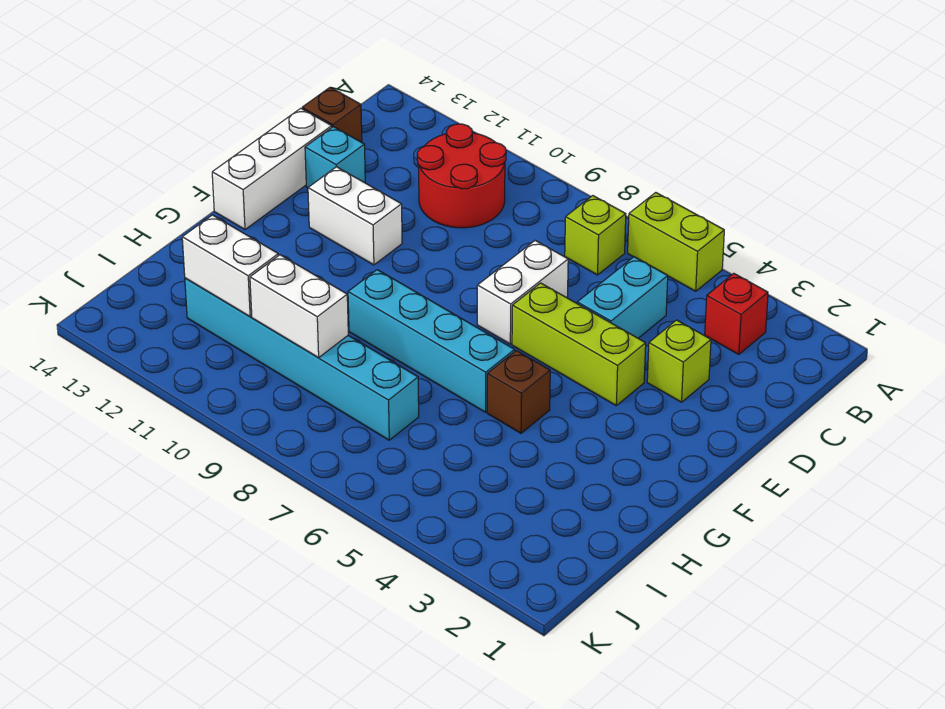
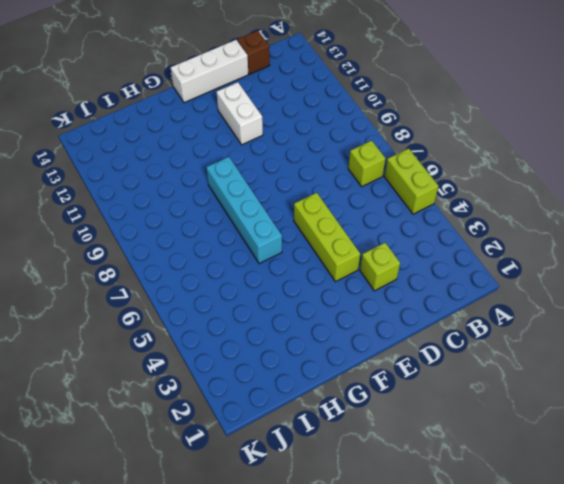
none -> red 1x1 brick [705,273,768,355]
none -> red 2x2 round brick [417,124,506,228]
none -> cyan 1x2 brick [577,257,668,338]

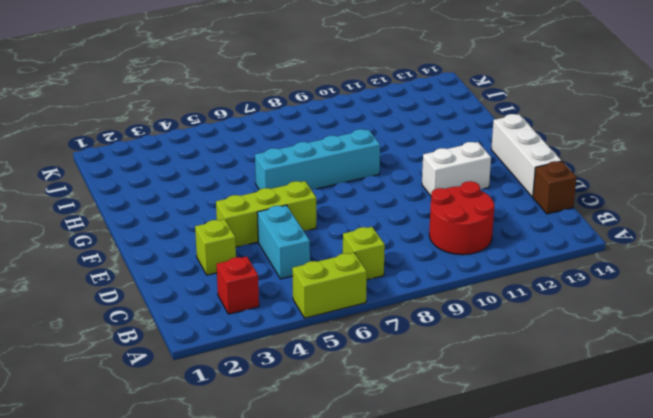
none -> white 1x2 brick [477,240,568,344]
none -> cyan 1x1 brick [305,127,365,188]
none -> brown 1x1 brick [487,351,550,433]

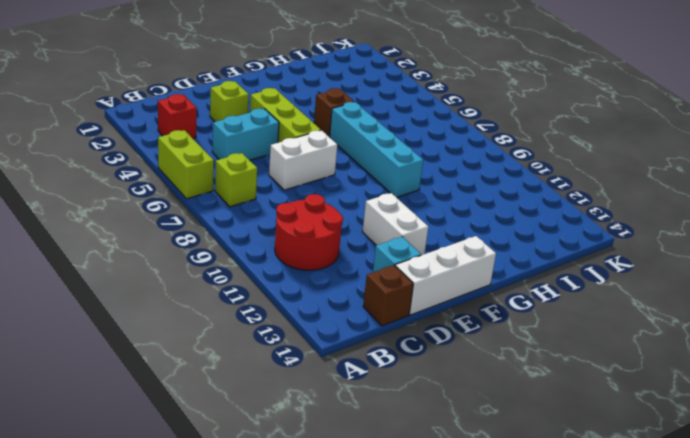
none -> cyan 1x6 brick [185,278,419,440]
none -> white 1x2 brick [250,255,348,358]
none -> white 1x2 brick [182,215,278,317]

